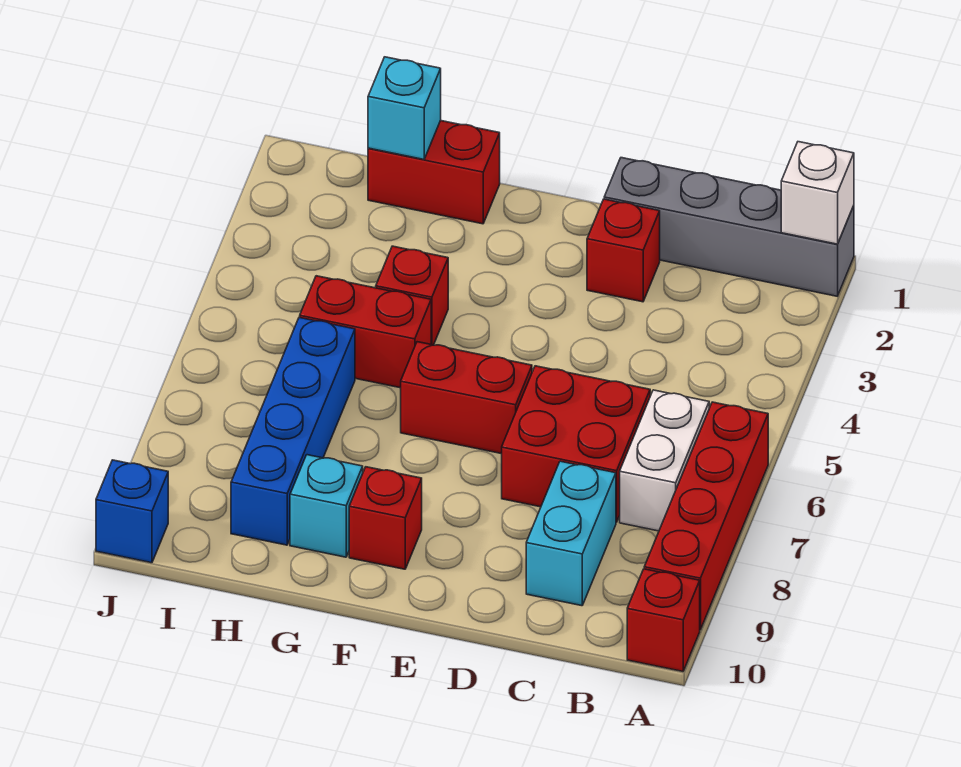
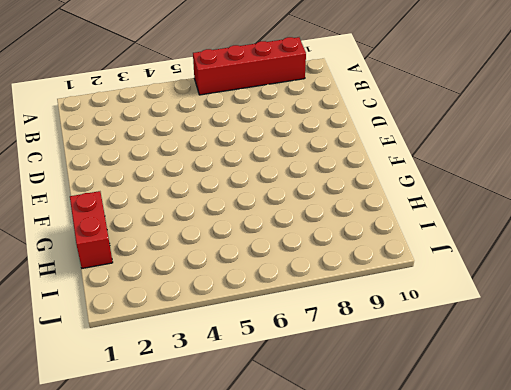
none -> grey 1x4 brick [604,158,854,296]
none -> red 1x1 brick [627,569,700,671]
none -> white 1x2 brick [620,390,709,531]

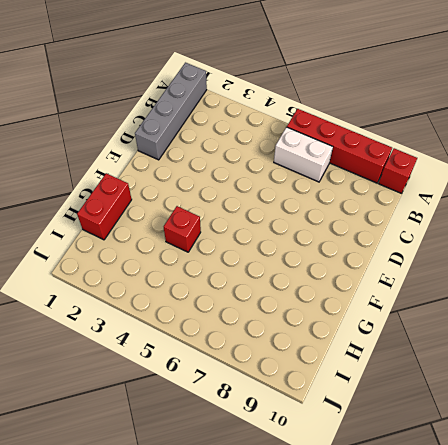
none -> red 2x2 brick [502,366,650,522]
none -> cyan 1x2 brick [526,461,616,606]
none -> red 1x1 brick [587,199,660,302]

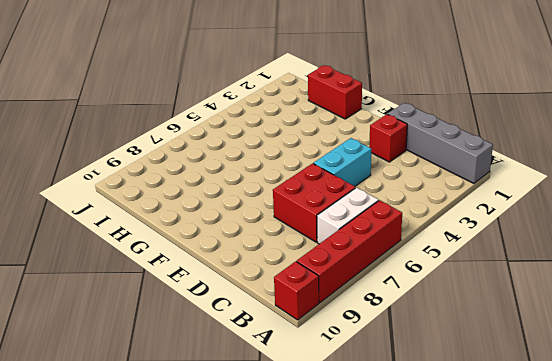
cyan 1x2 brick [313,138,371,186] -> cyan 1x2 brick moved to [526,461,616,606]
none -> red 1x2 brick [401,342,532,454]
none -> red 1x1 brick [349,467,422,569]
none -> red 1x1 brick [376,246,448,345]

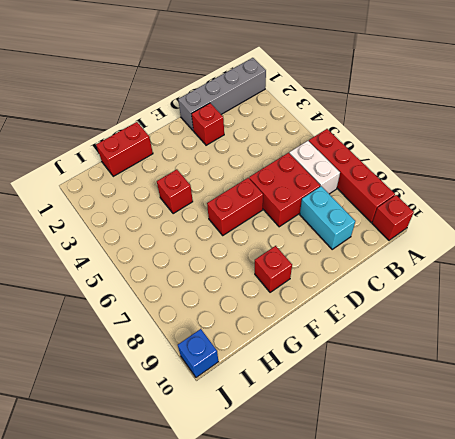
none -> red 1x2 brick [300,276,431,388]
none -> cyan 1x1 brick [290,455,363,557]
none -> blue 1x4 brick [231,317,355,545]

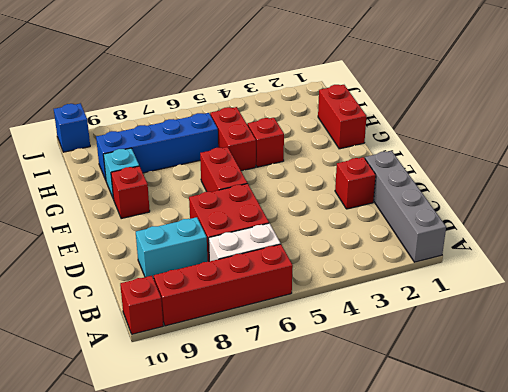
none -> white 1x1 brick [781,142,854,244]
none -> cyan 1x1 brick [368,57,441,159]

